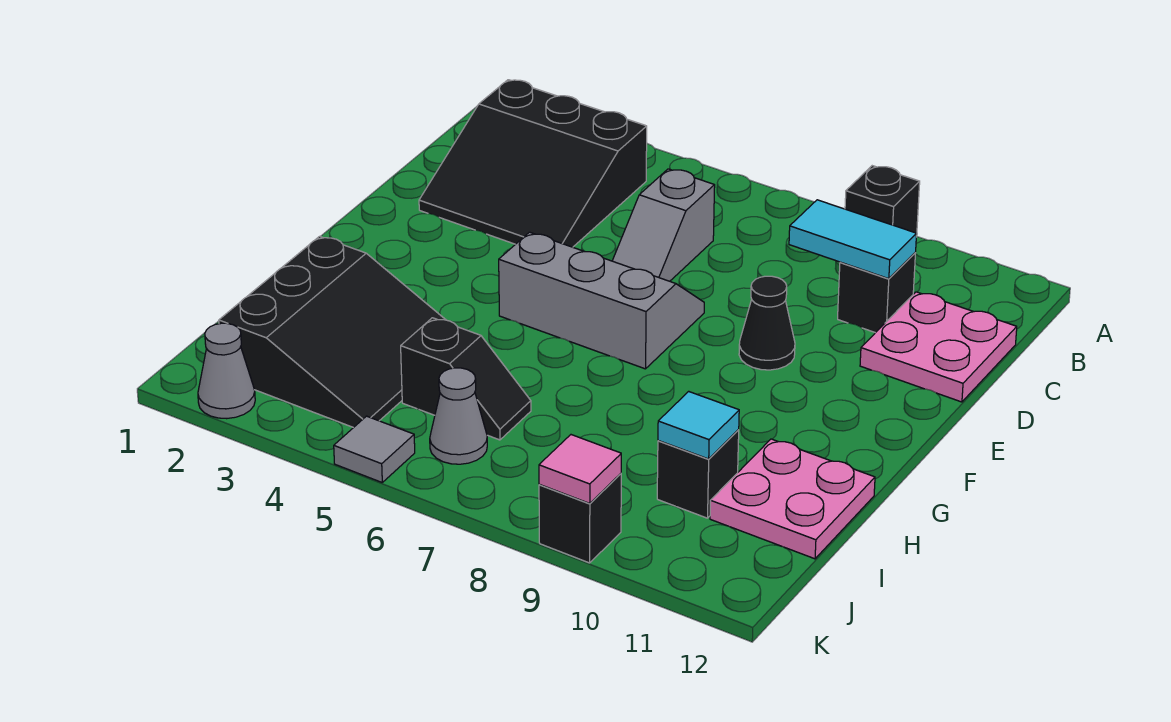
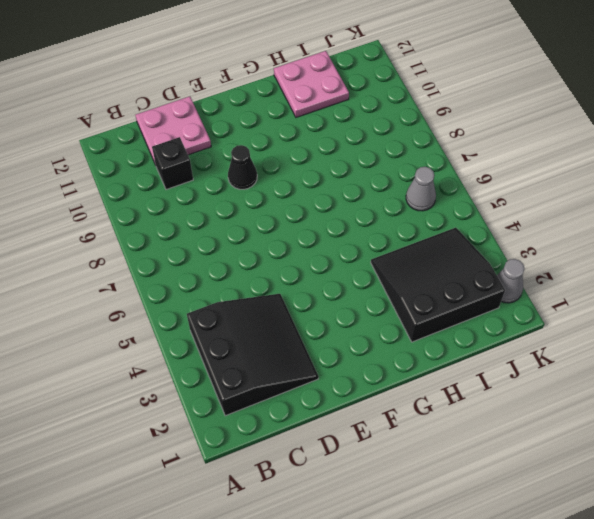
none -> black 1x1 brick [845,166,920,237]
none -> grey 1x2 slope [612,169,715,281]
none -> grey 2x3 slope [499,232,704,369]

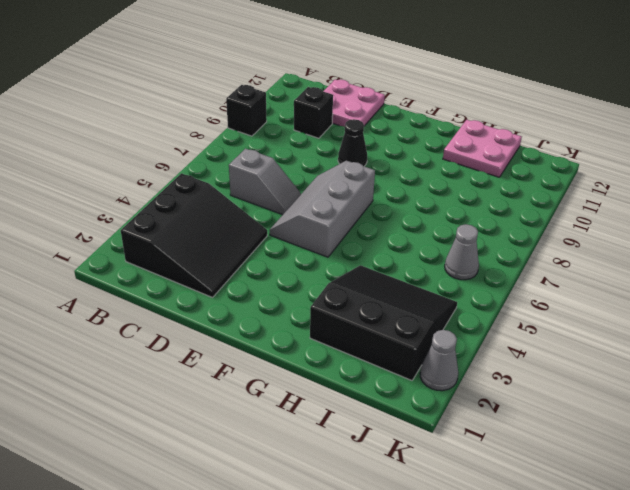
none -> black 1x2 slope [401,318,531,440]
none -> black 1x1 brick [657,430,739,518]
none -> grey 1x1 tile [334,416,415,482]

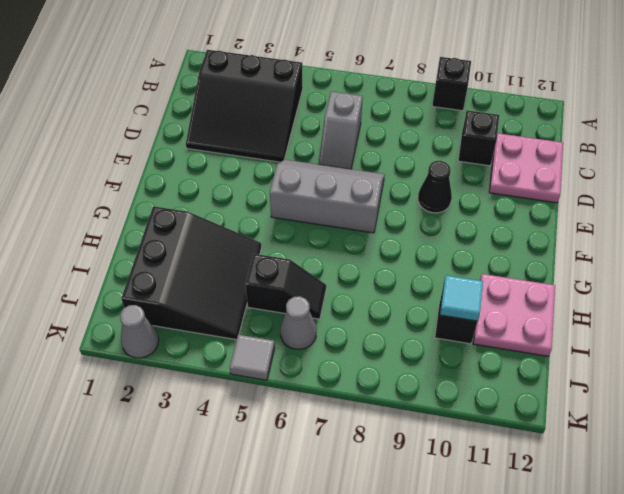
none -> black 1x1 brick [539,474,621,563]
none -> cyan 1x2 tile [789,200,917,279]
none -> pink 1x1 tile [539,435,621,503]

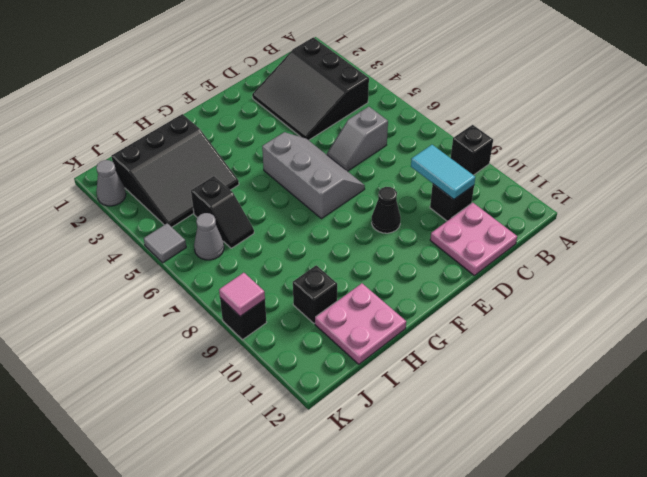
none -> cyan 1x1 tile [658,391,739,459]

